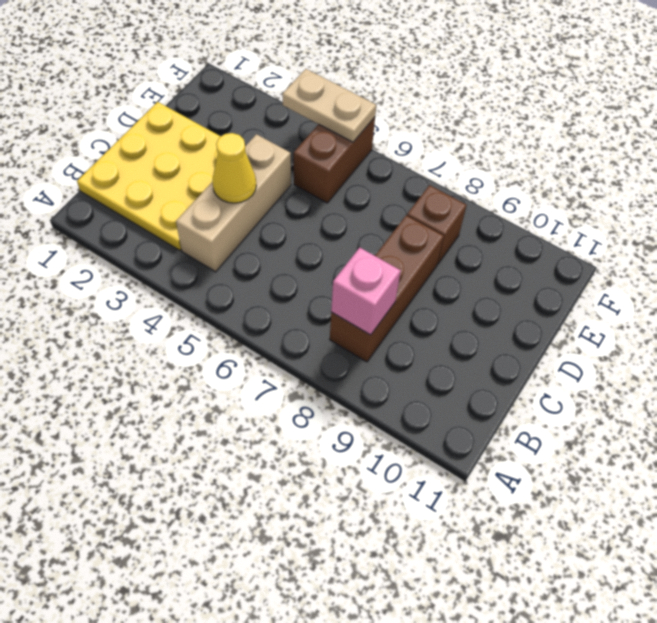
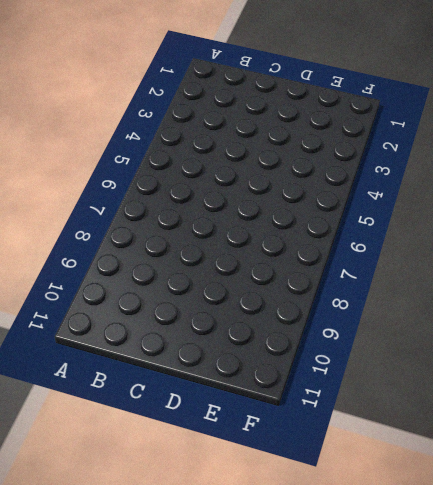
none -> yellow 3x3 plate [77,102,221,251]
none -> tan 1x3 brick [176,134,291,272]

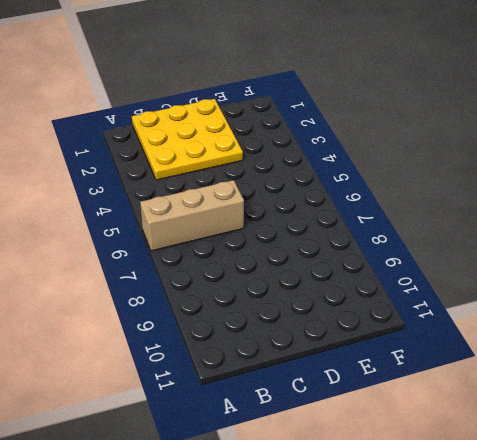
tan 1x3 brick [140,180,244,251] -> tan 1x3 brick moved to [176,134,291,272]
none -> brown 1x3 brick [330,215,444,362]
none -> brown 1x2 brick [294,117,375,203]

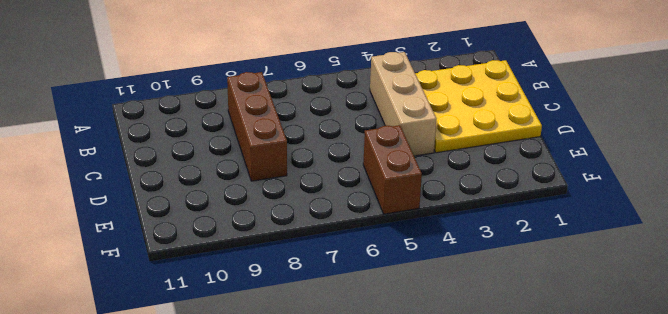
none -> brown 1x1 brick [407,185,467,264]
none -> pink 1x1 brick [331,248,401,335]

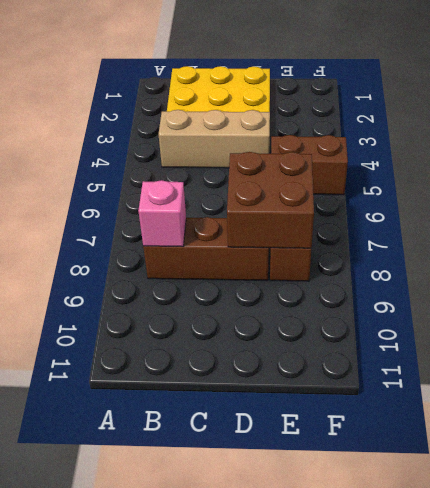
brown 2x2 brick [227,152,314,248] -> none
none -> yellow 1x1 cone [212,133,256,203]
none -> tan 1x2 plate [282,69,376,142]

